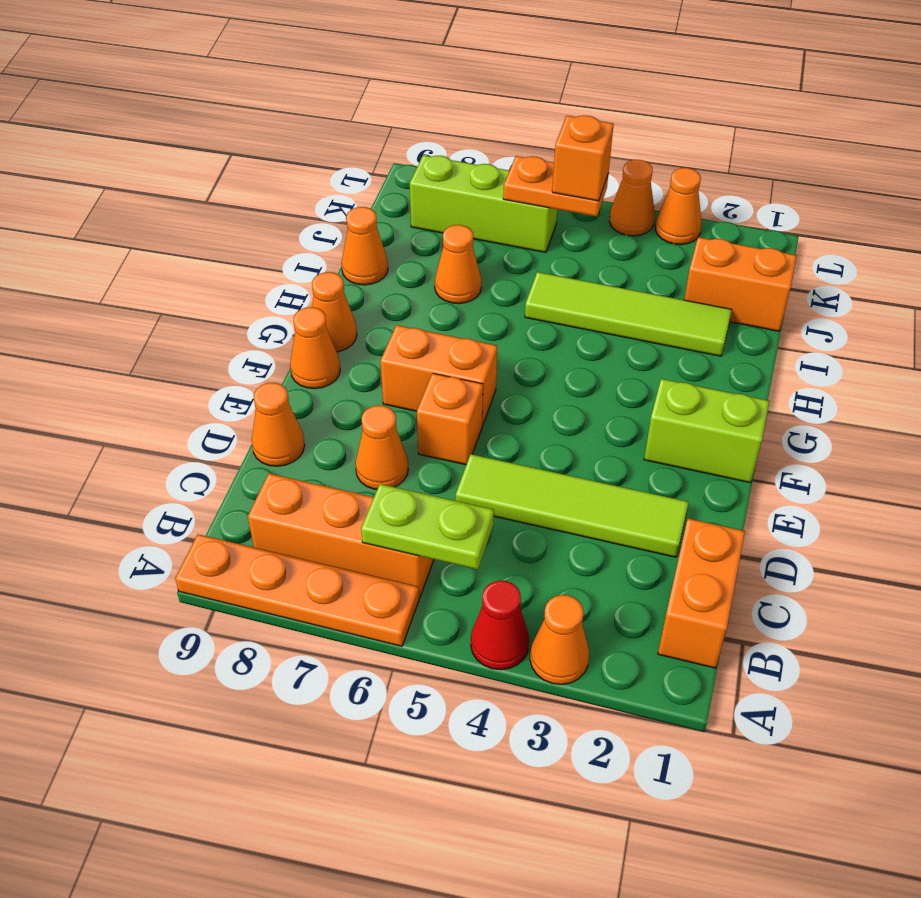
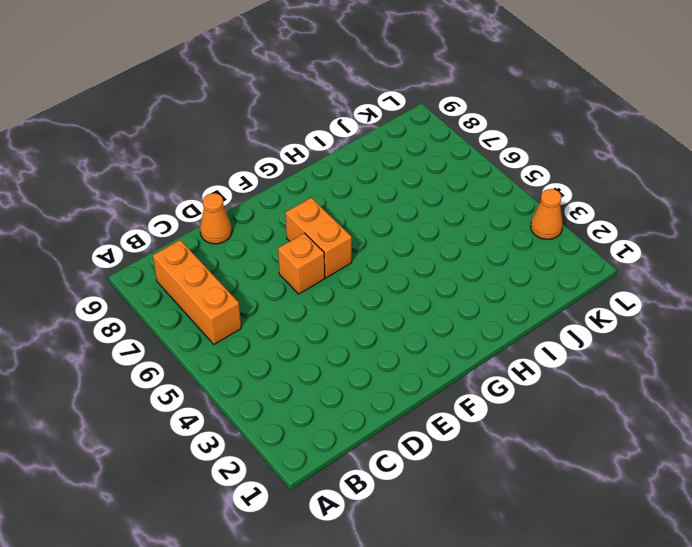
none -> orange 1x1 cone [530,595,589,685]
none -> red 1x1 cone [471,581,529,670]
none -> orange 1x4 plate [175,534,419,646]

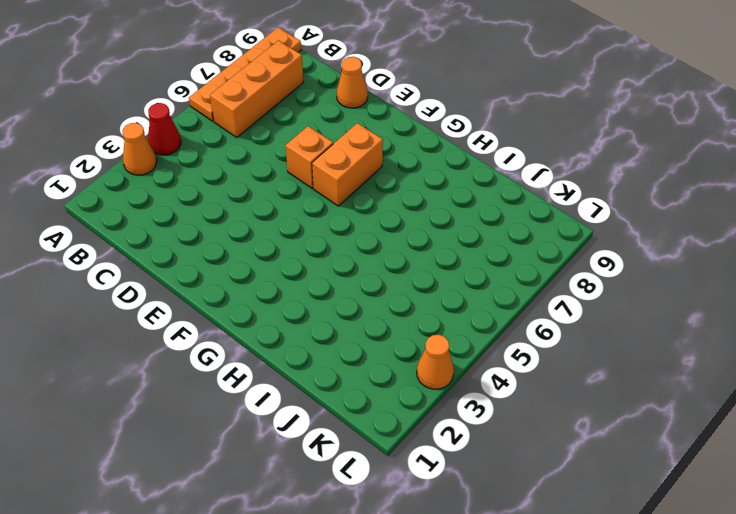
none -> orange 1x2 brick [658,519,745,668]
none -> lime 1x4 tile [456,454,689,557]
none -> orange 1x1 cone [355,405,408,489]

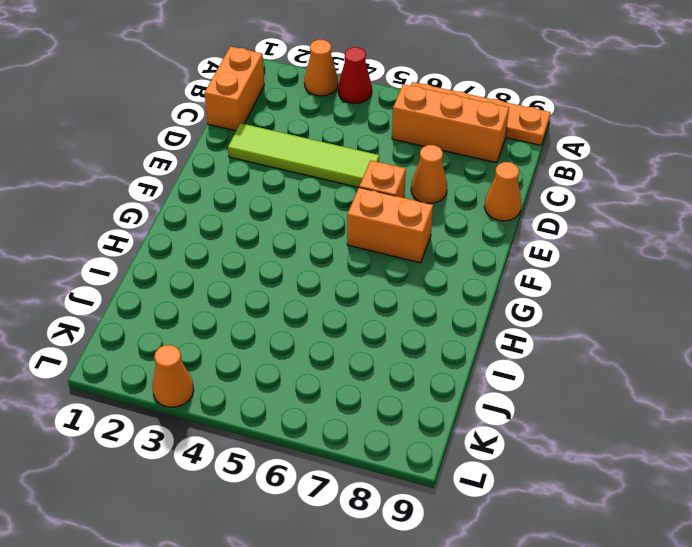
none -> lime 1x2 brick [644,379,769,483]
none -> orange 1x1 cone [290,307,340,389]
none -> orange 1x1 cone [312,272,357,352]

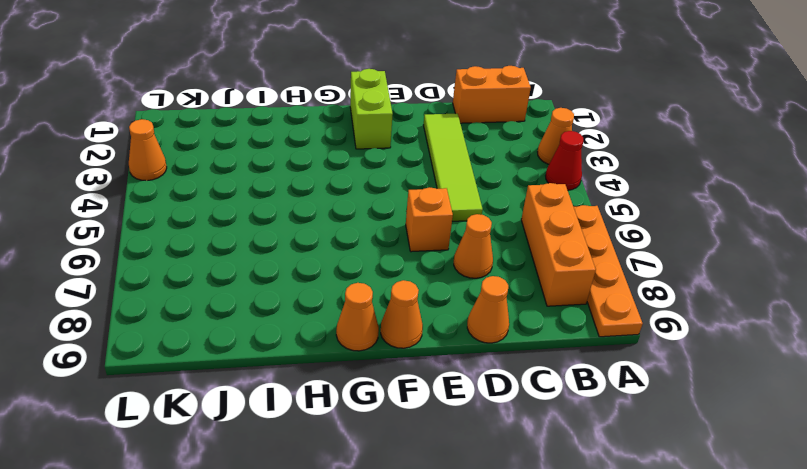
none -> orange 1x2 brick [380,325,497,425]
none -> lime 1x4 tile [525,272,732,356]
none -> orange 1x1 cone [435,225,482,304]

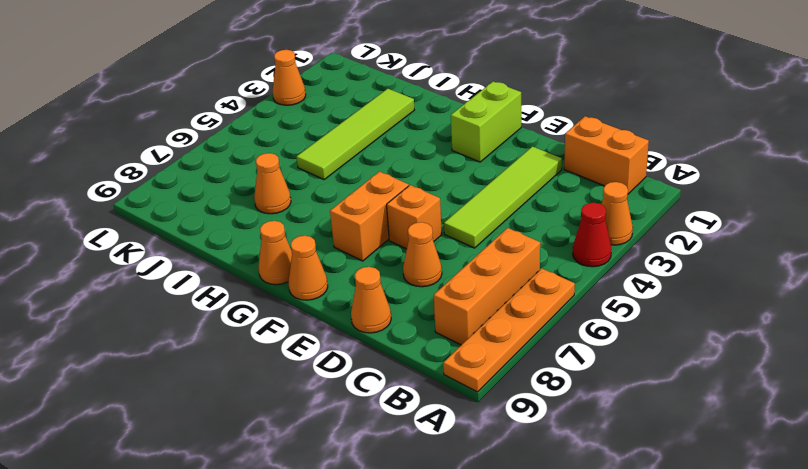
none -> orange 1x1 cone [341,207,388,285]
none -> orange 1x2 brick [684,237,797,331]
none -> lime 1x3 brick [410,155,558,252]

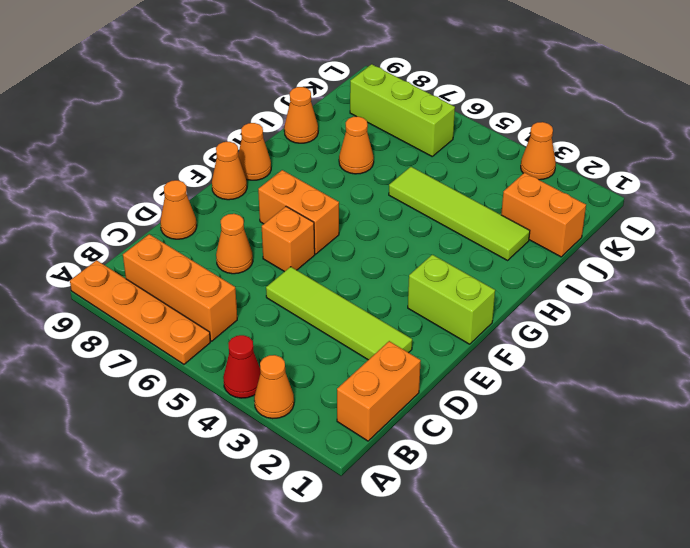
none -> orange 1x1 cone [609,160,655,236]
none -> lime 1x2 plate [361,484,494,570]
none -> orange 1x2 plate [503,156,609,216]

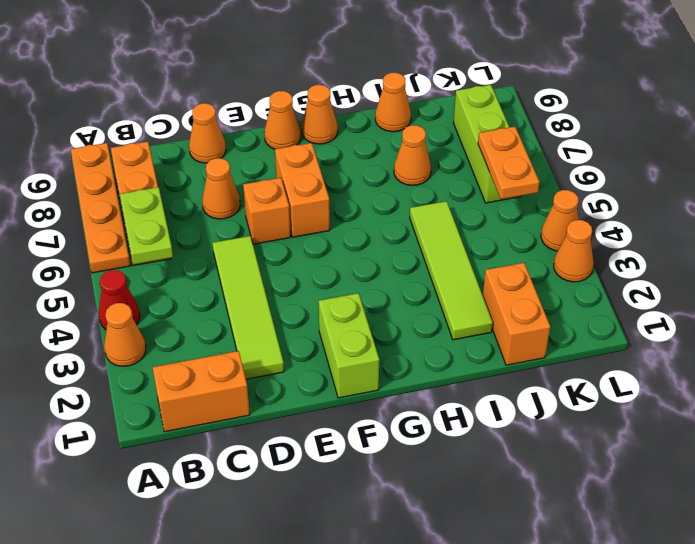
none -> orange 1x1 brick [552,115,614,201]

